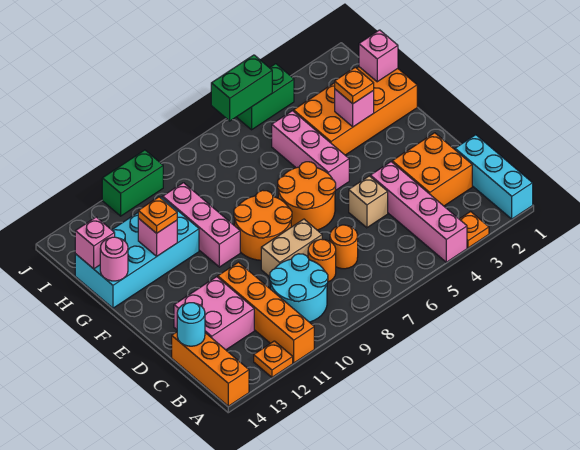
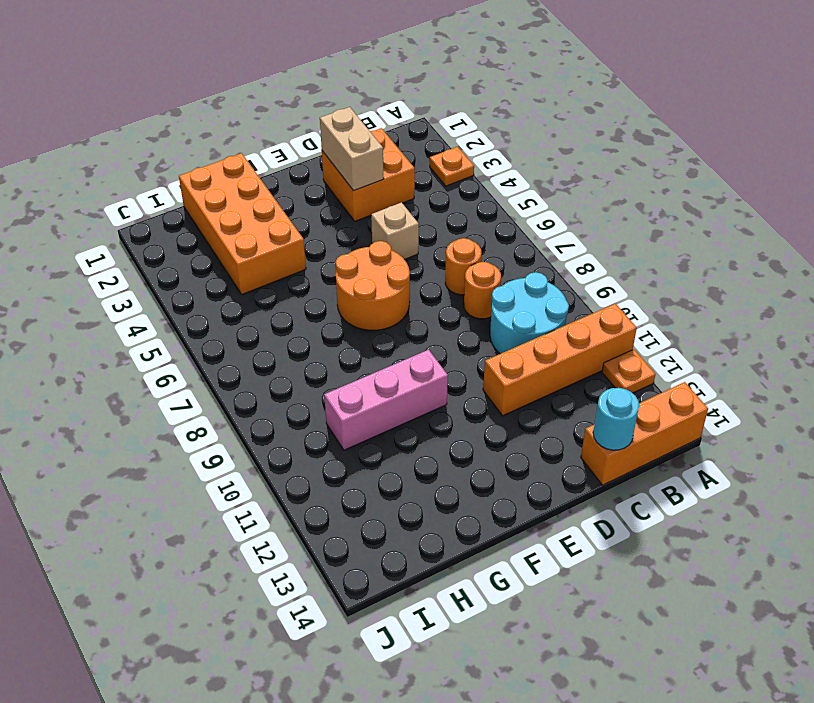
tan 1x2 brick [320,107,384,191] -> tan 1x2 brick moved to [261,219,322,277]
none -> cyan 1x3 brick [455,135,533,219]
none -> pink 1x4 brick [370,162,467,262]
none -> pink 2x2 brick [174,277,254,350]
none -> orange 2x2 round brick [234,190,292,260]

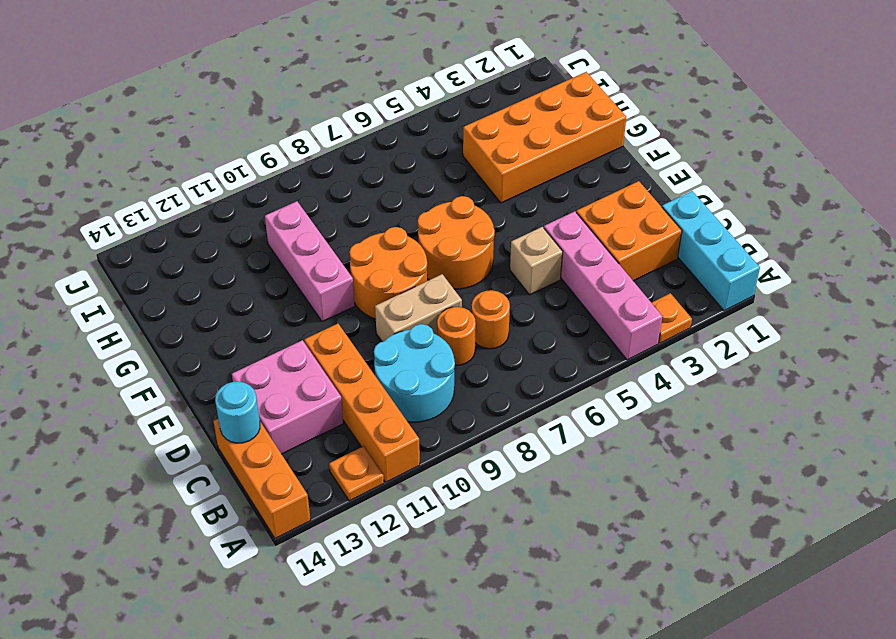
none -> pink 1x3 brick [272,111,349,191]
none -> cyan 2x4 brick [75,197,199,308]
none -> green 1x2 brick [237,64,294,130]
none -> green 1x2 brick [102,150,163,216]

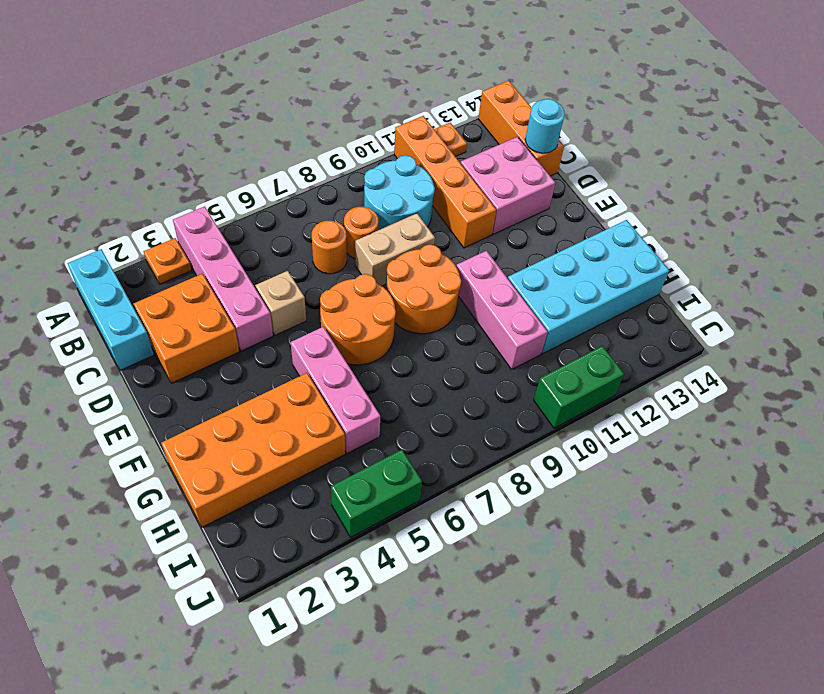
none -> pink 1x1 brick [335,89,374,127]
none -> pink 1x1 brick [138,218,177,256]
none -> pink 1x1 round brick [100,237,128,281]
none -> pink 1x1 brick [359,30,398,82]

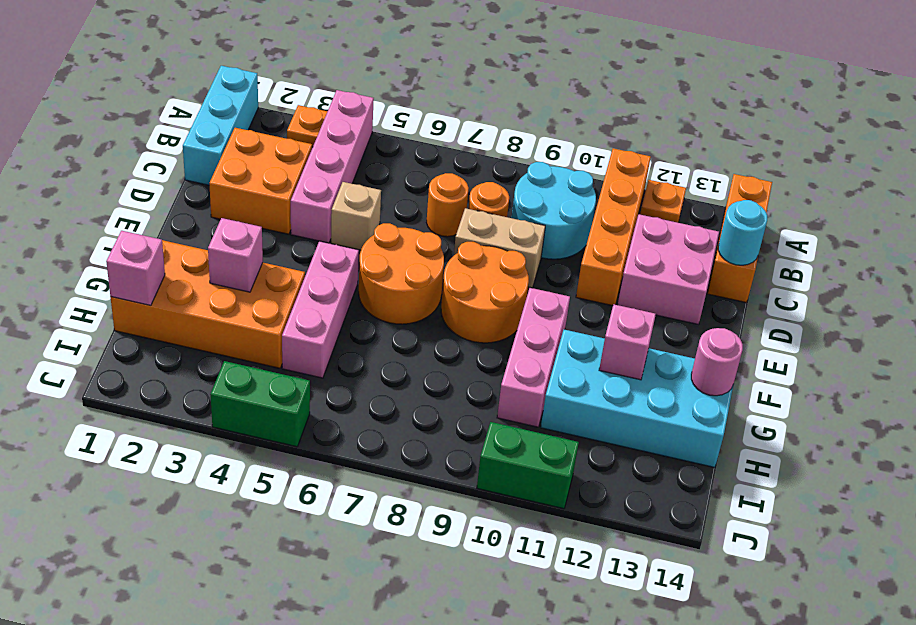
none -> pink 1x1 brick [75,217,115,269]
none -> green 1x2 brick [211,55,272,121]
none -> orange 1x1 plate [335,67,374,104]
none -> orange 1x1 plate [138,197,177,233]

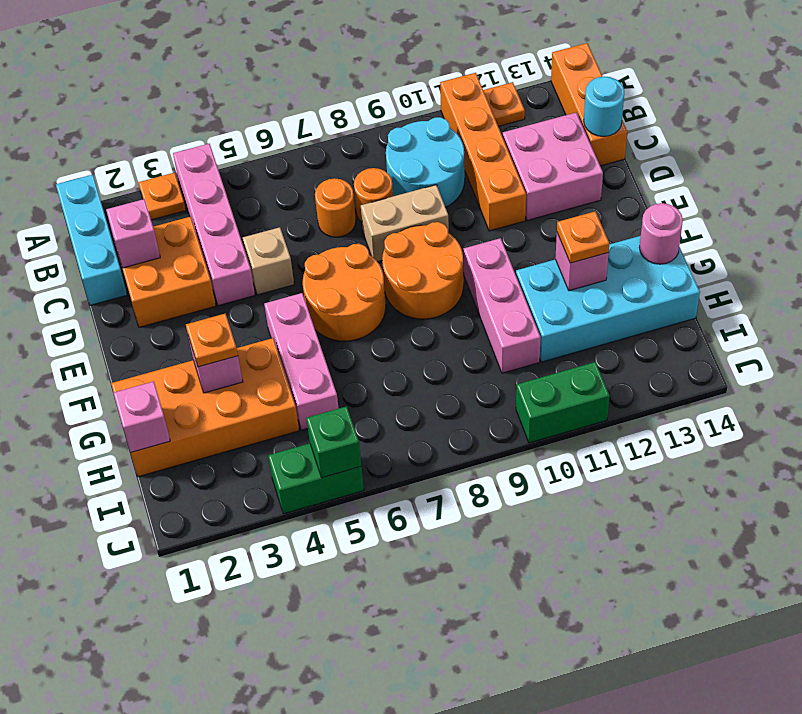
pink 1x1 brick [106,199,160,268] -> pink 1x1 brick moved to [75,217,115,269]
green 1x1 brick [306,406,361,478] -> green 1x2 brick [211,55,272,121]

